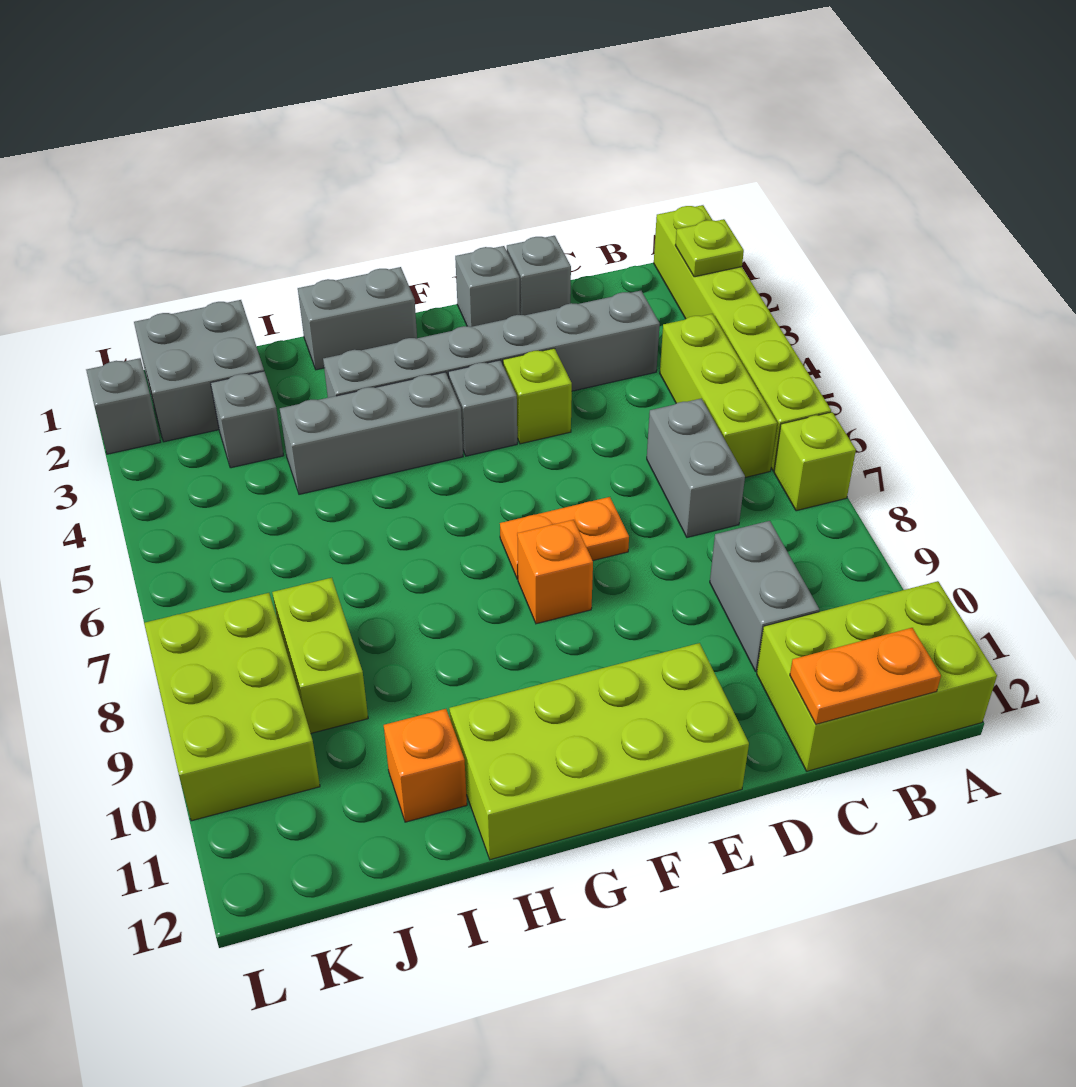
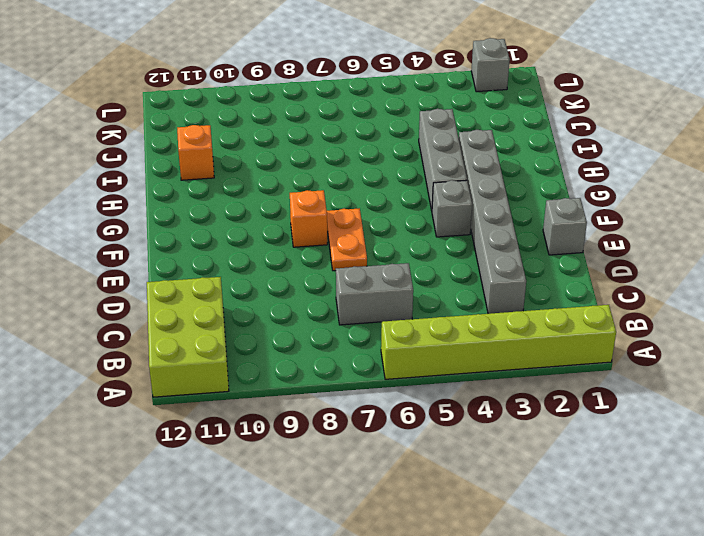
none -> lime 1x1 brick [774,412,856,511]
none -> lime 1x3 brick [660,314,777,478]
none -> grey 1x2 brick [710,521,819,672]

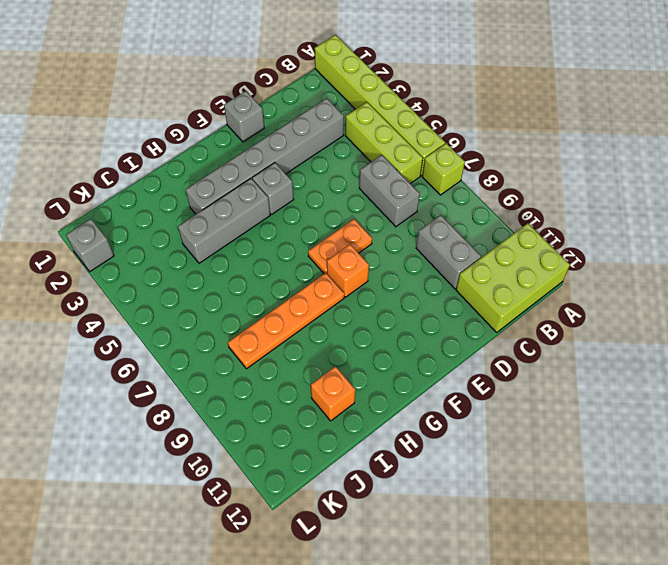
orange 1x4 plate [228,273,344,369] -> lime 1x2 brick [272,578,368,733]
none -> grey 1x1 brick [507,236,571,315]
none -> lime 1x1 brick [503,348,572,444]
none -> lime 2x4 brick [449,643,749,860]

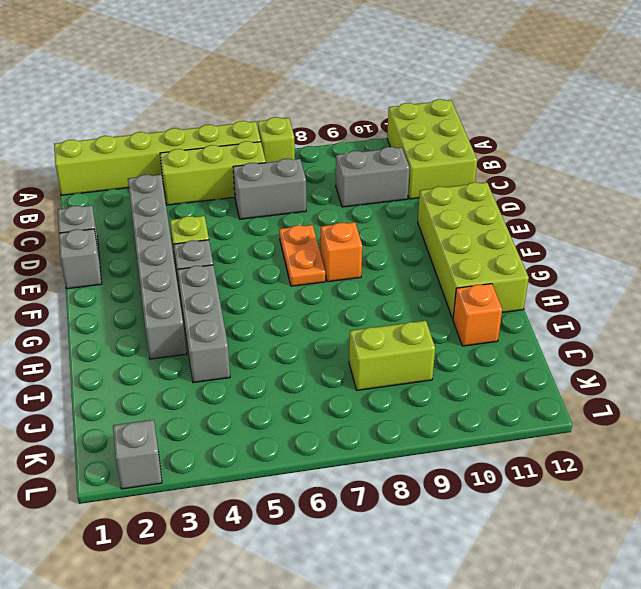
none -> grey 1x2 brick [298,267,417,370]
none -> grey 2x2 brick [134,300,264,442]
none -> grey 1x1 brick [211,371,283,468]

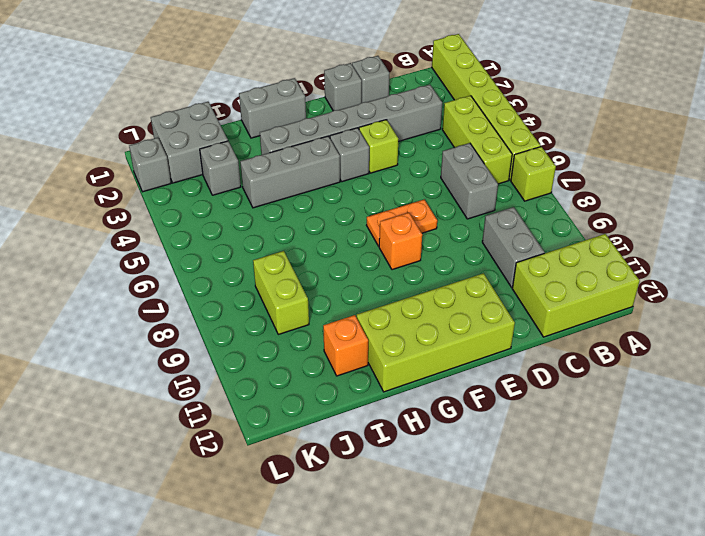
none -> lime 2x3 brick [144,593,320,821]
none -> lime 1x1 plate [675,219,744,277]
none -> orange 1x2 plate [790,628,941,724]

